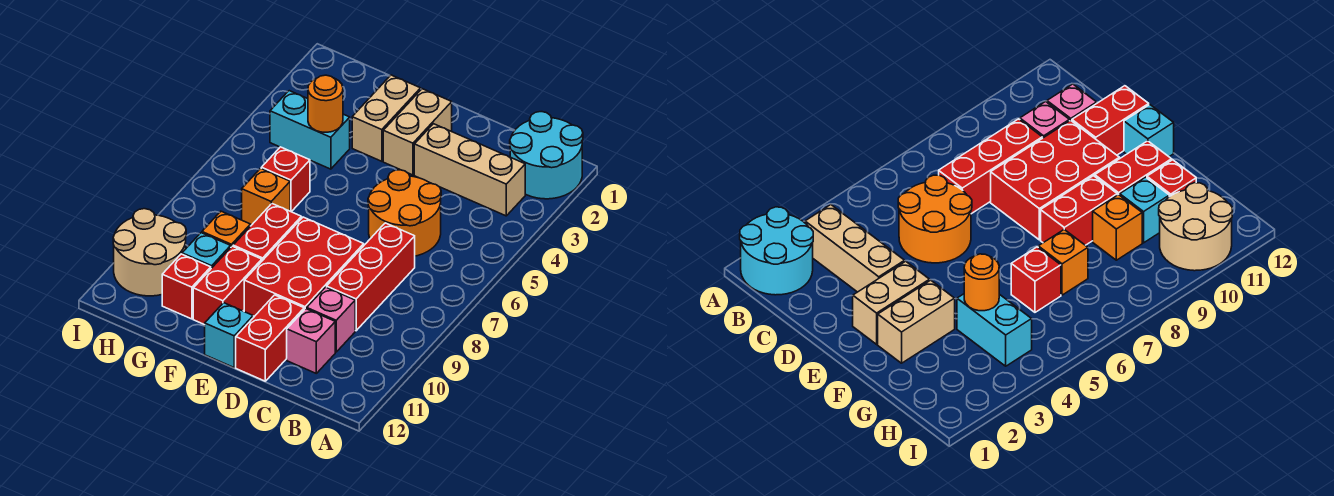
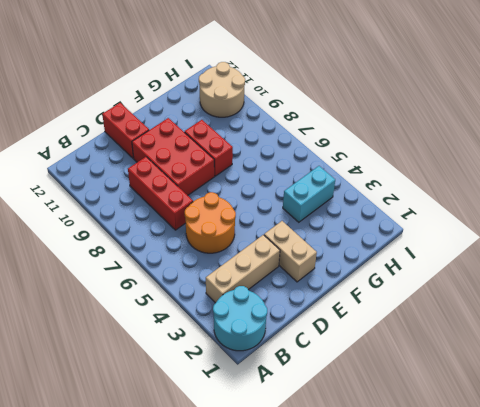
none -> pink 1x1 brick [307,287,355,352]
none -> pink 1x1 brick [287,309,335,373]
none -> cyan 1x1 brick [205,303,253,367]

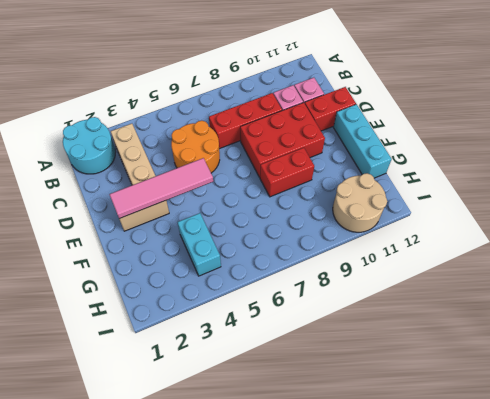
pink 1x4 tile [109,158,213,219] -> none
cyan 1x3 brick [333,104,392,178] -> cyan 1x1 brick [205,303,253,367]
none -> tan 1x2 brick [352,75,421,161]
none -> red 1x2 brick [193,246,262,325]
none -> red 1x1 brick [261,147,310,212]

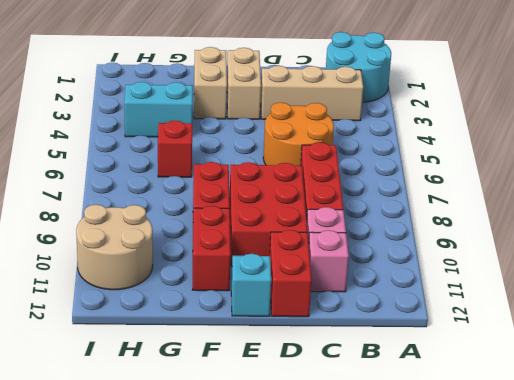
none -> orange 1x1 brick [242,168,290,225]
none -> orange 1x1 brick [202,211,250,247]
none -> cyan 1x1 brick [182,233,231,268]

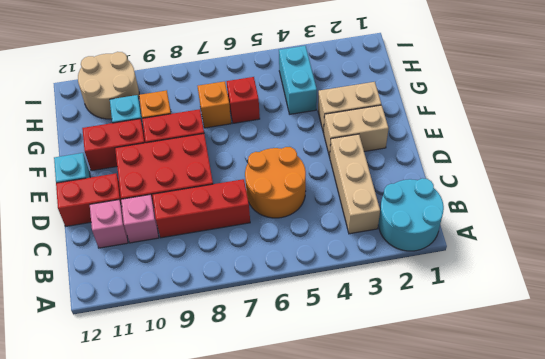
none -> red 1x1 brick [162,254,211,319]
none -> orange 1x1 round brick [308,75,343,132]

